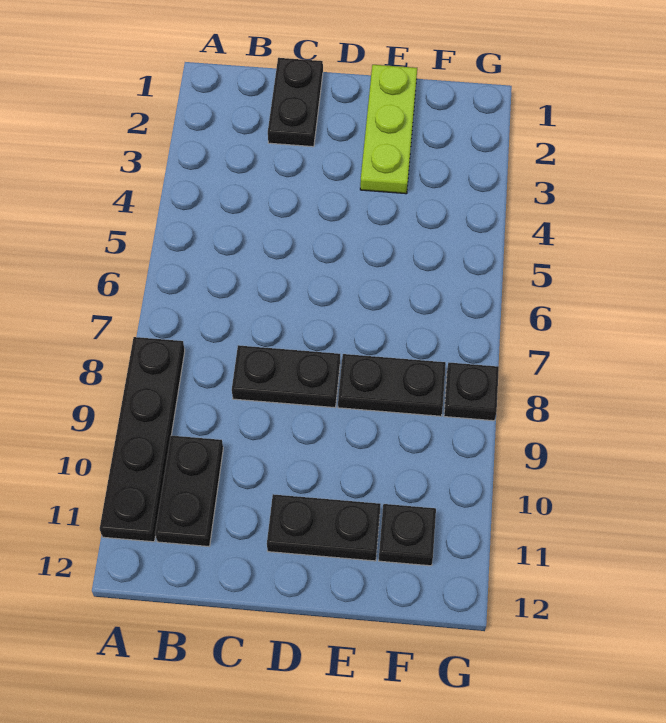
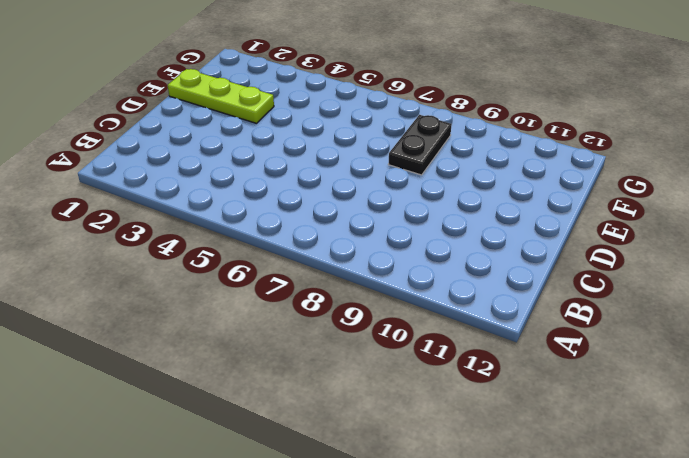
none -> black 1x4 plate [100,337,185,542]
none -> black 1x2 plate [155,436,223,546]

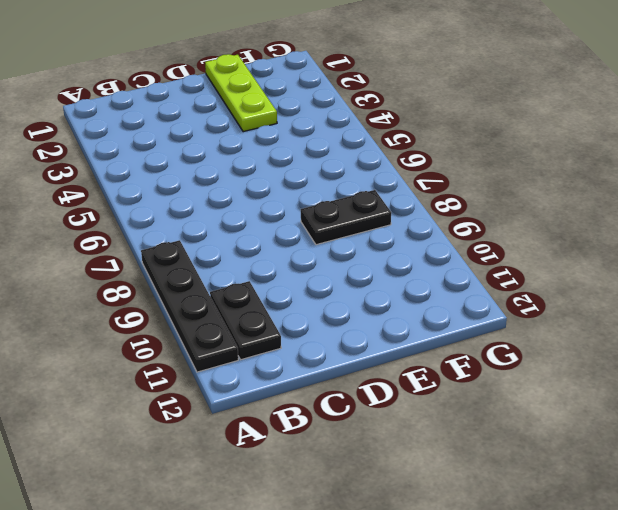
none -> black 1x2 plate [268,58,323,147]
none -> black 1x2 plate [232,345,340,408]

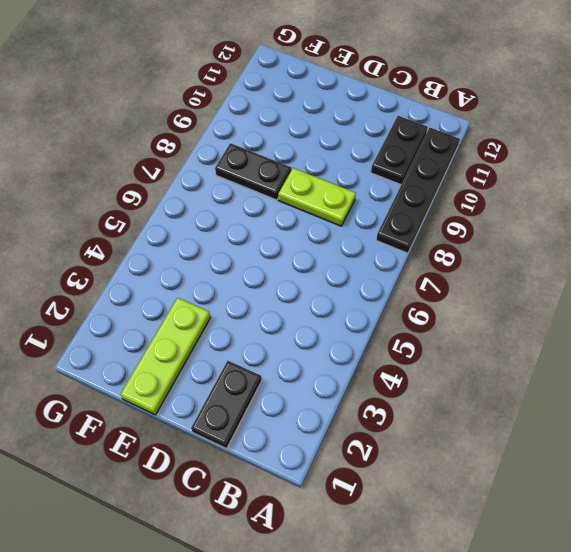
lime 1x2 plate [278,168,356,226] -> black 1x2 plate [232,345,340,408]
none -> black 1x2 plate [267,494,381,561]
none -> black 1x1 plate [379,504,436,566]

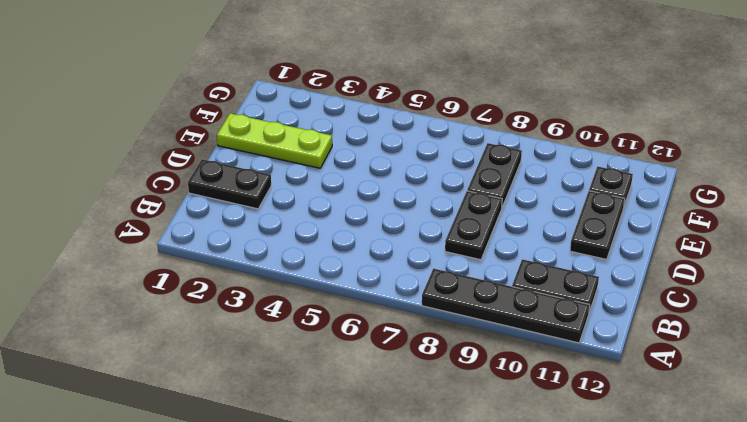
none -> black 1x1 plate [444,363,499,421]

